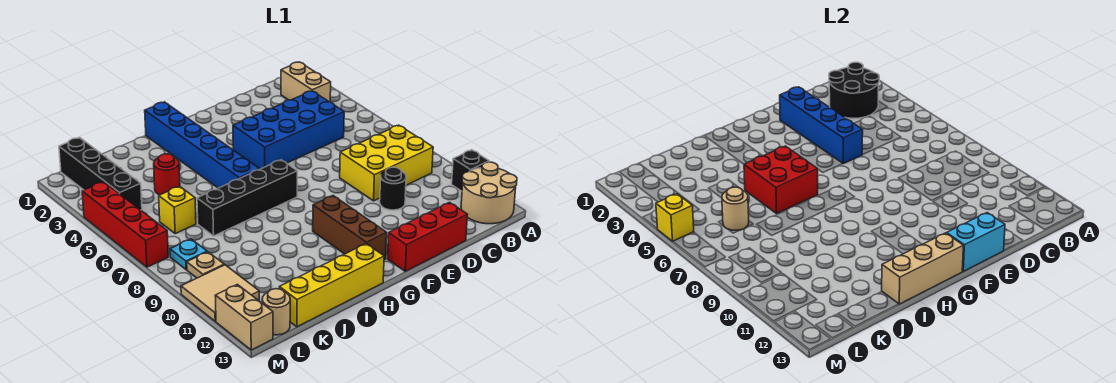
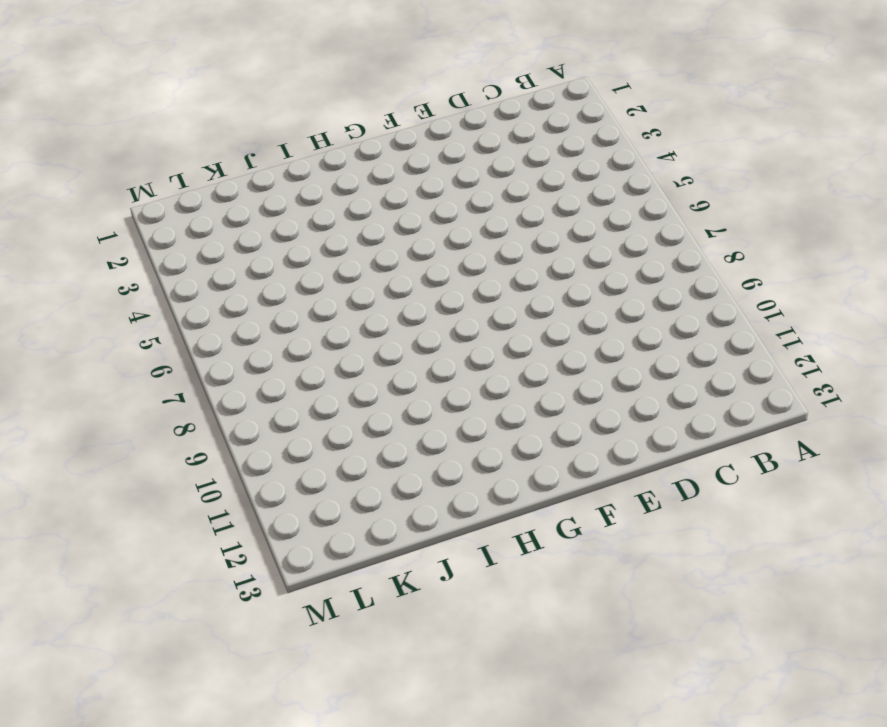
none -> black 1x1 brick [452,150,489,191]
none -> tan 2x2 round brick [461,162,517,224]
none -> tan 1x2 brick [281,62,331,102]

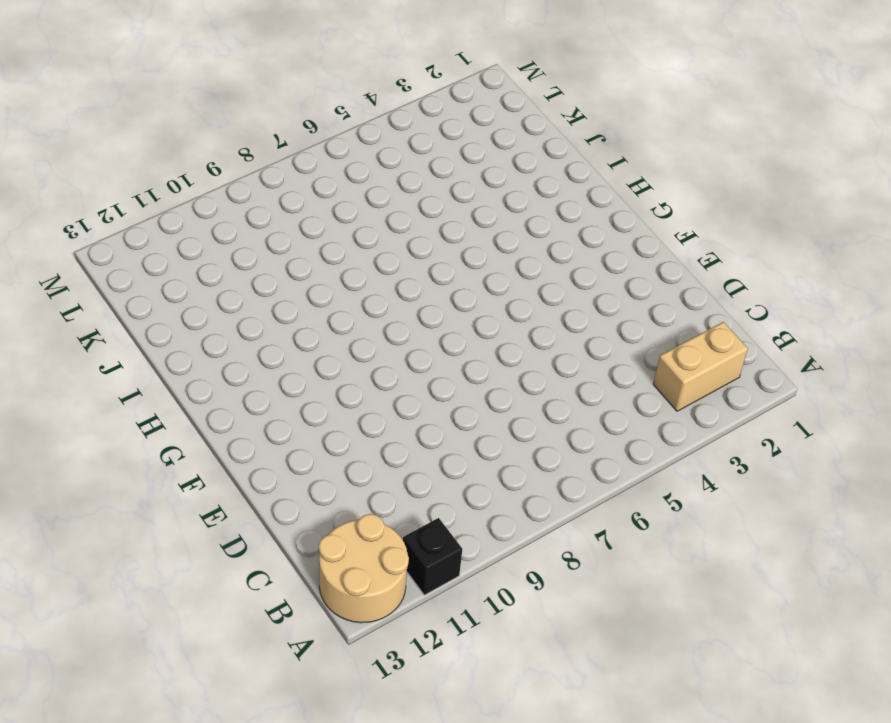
none -> yellow 2x3 brick [340,125,433,201]
none -> blue 2x4 brick [233,91,344,169]
none -> black 1x1 round brick [380,167,406,210]

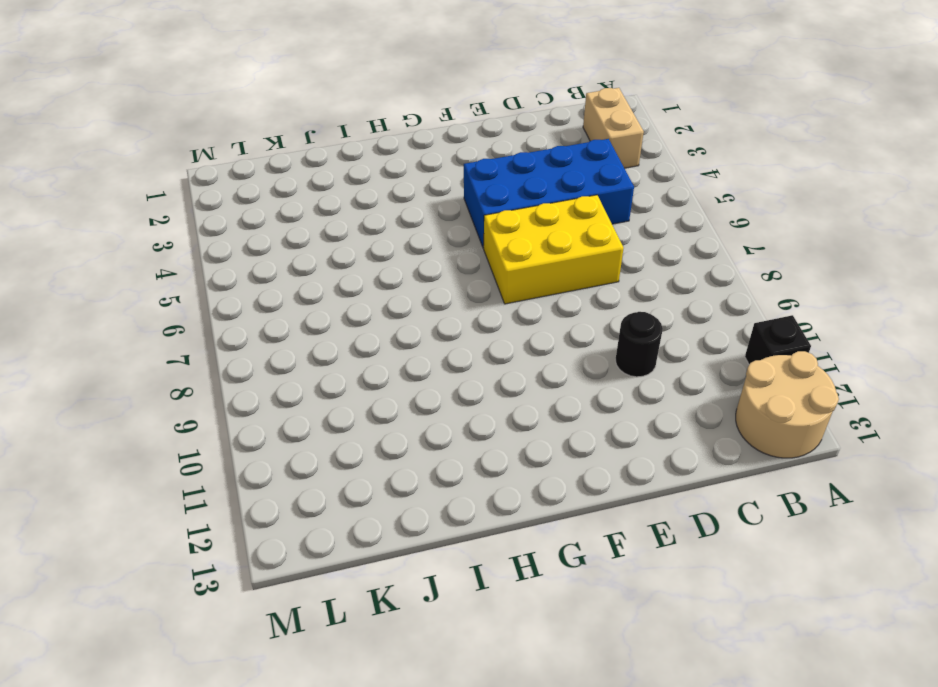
yellow 2x3 brick [484,195,624,304] -> yellow 2x3 brick moved to [340,125,433,201]
none -> red 1x3 brick [388,202,467,271]
none -> black 1x4 brick [197,160,297,236]
none -> brown 1x3 brick [313,196,387,260]

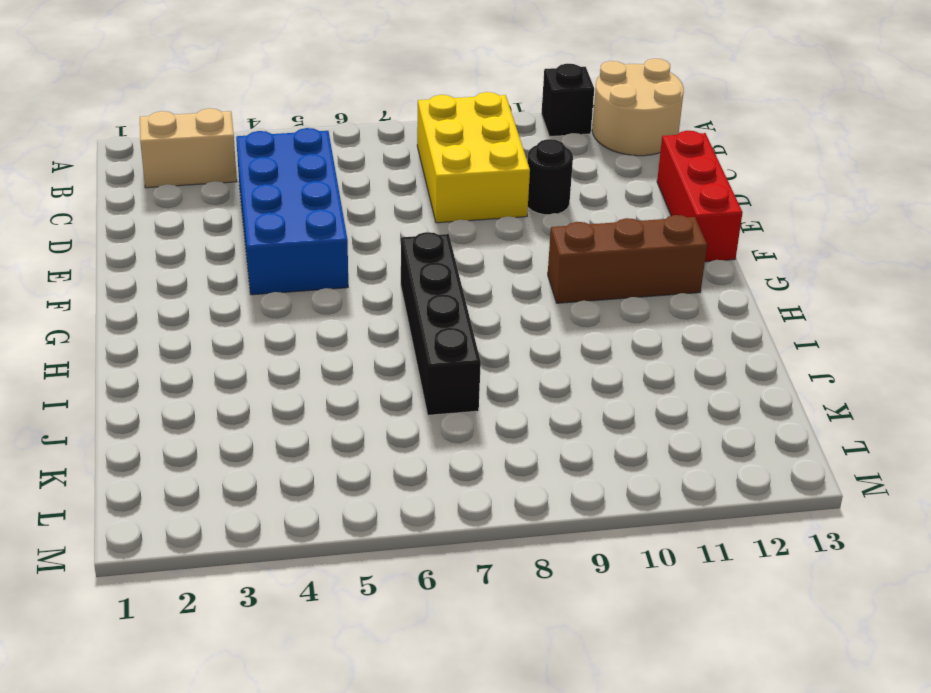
none -> blue 1x6 brick [145,102,260,188]
none -> yellow 1x4 brick [279,244,384,327]
none -> red 1x1 round brick [154,154,180,195]

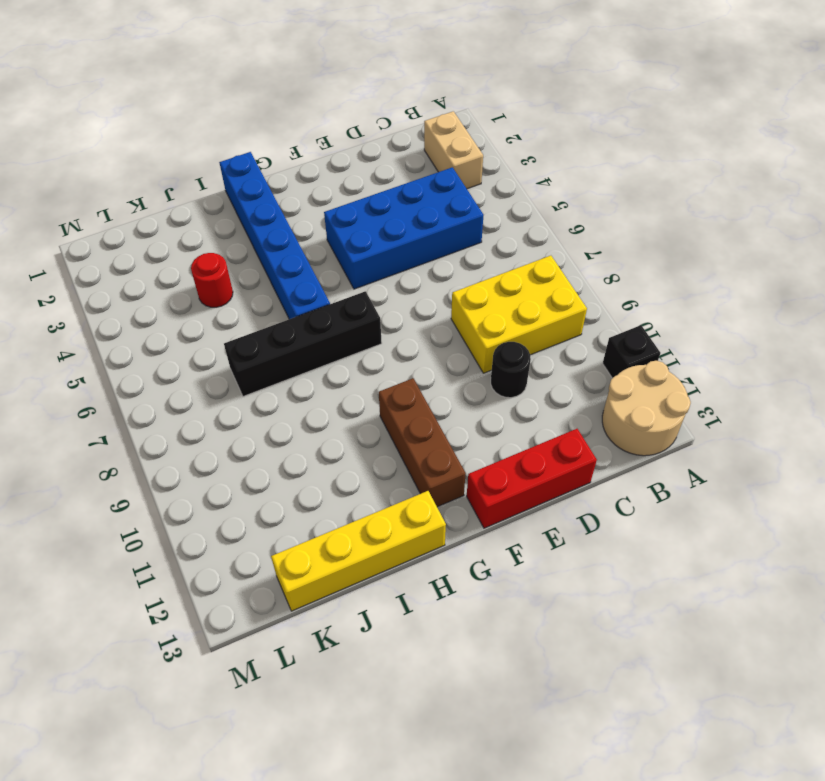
none -> yellow 1x1 brick [159,186,196,234]
none -> black 1x4 brick [59,138,142,210]
none -> cyan 1x1 plate [170,239,207,270]

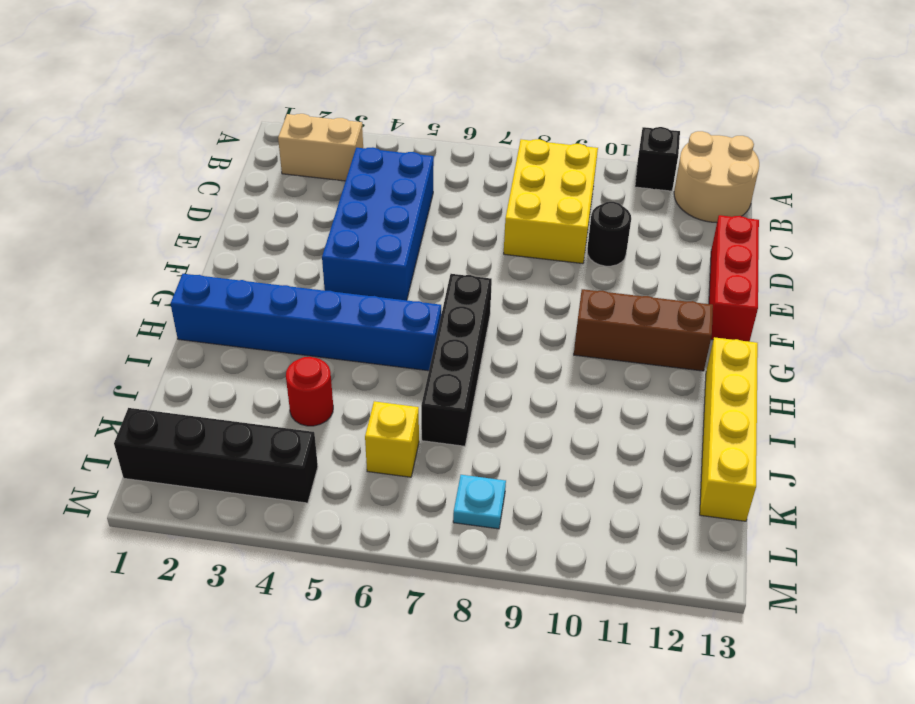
none -> tan 1x1 plate [187,252,224,278]
none -> tan 2x2 tile [181,265,259,321]
none -> tan 1x1 round brick [262,289,290,335]

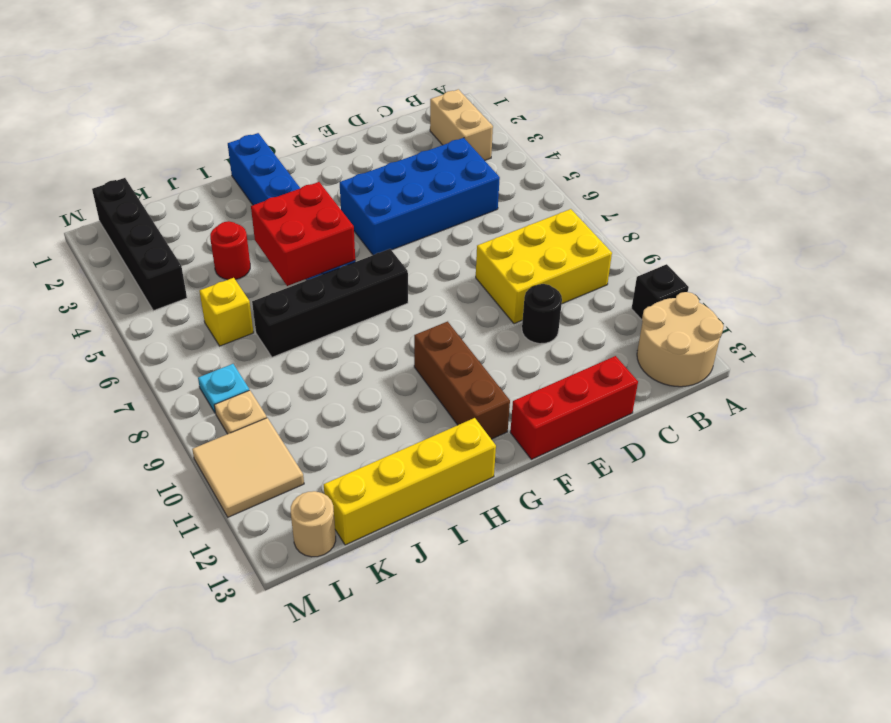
none -> red 1x4 brick [82,182,168,267]
none -> tan 1x2 brick [215,284,273,350]
none -> black 2x2 round brick [829,62,879,118]

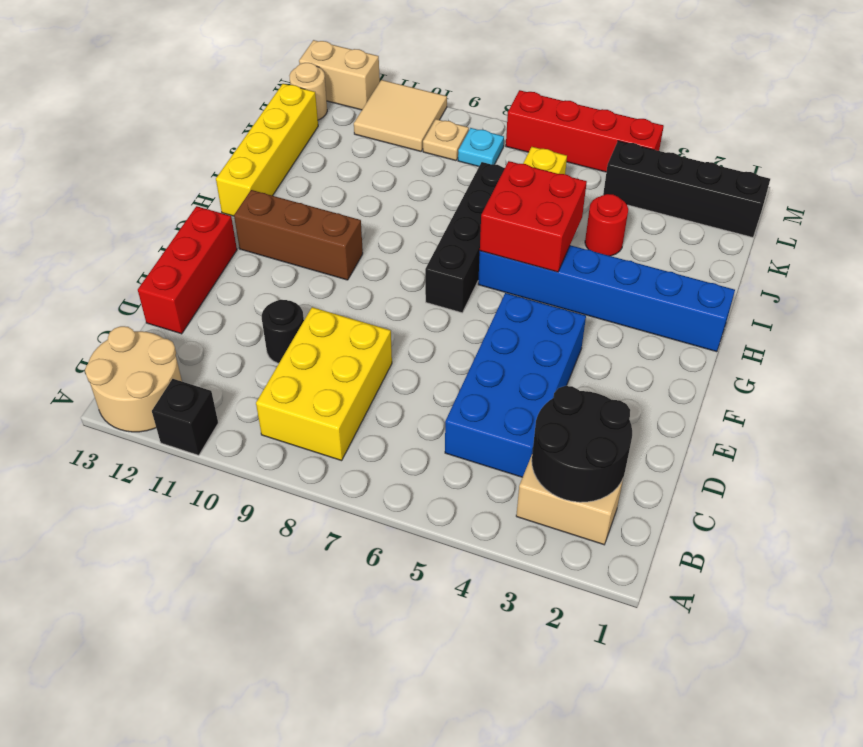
none -> blue 1x4 brick [780,87,863,164]
none -> cyan 1x2 brick [947,213,1005,271]
none -> tan 1x3 brick [882,233,963,304]

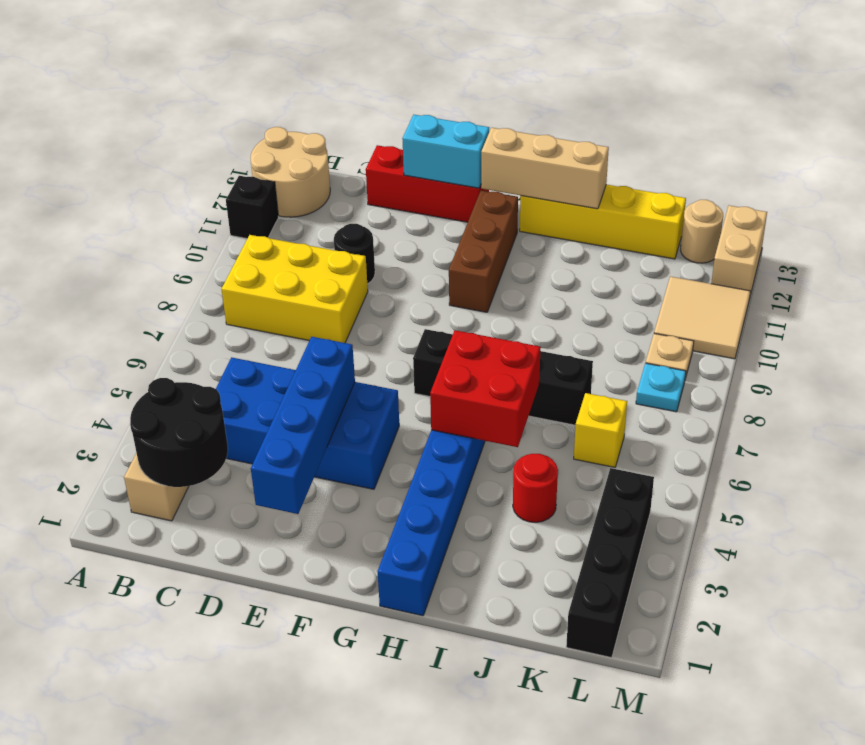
none -> red 1x4 brick [82,182,168,267]
none -> tan 1x1 round brick [722,187,749,230]
none -> yellow 1x1 brick [656,194,694,241]

